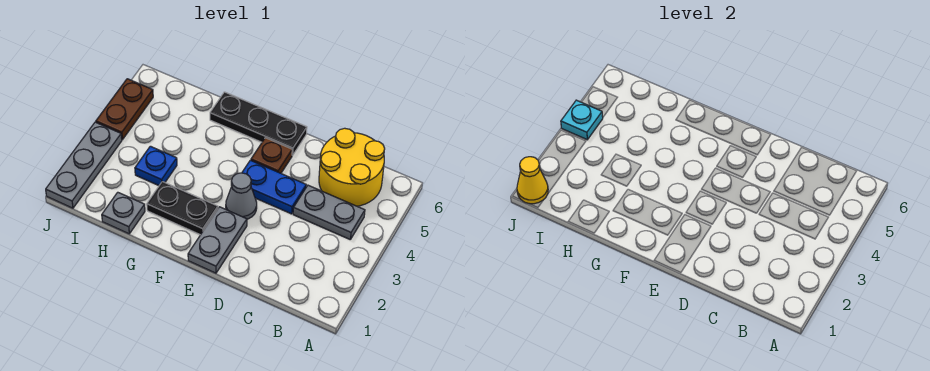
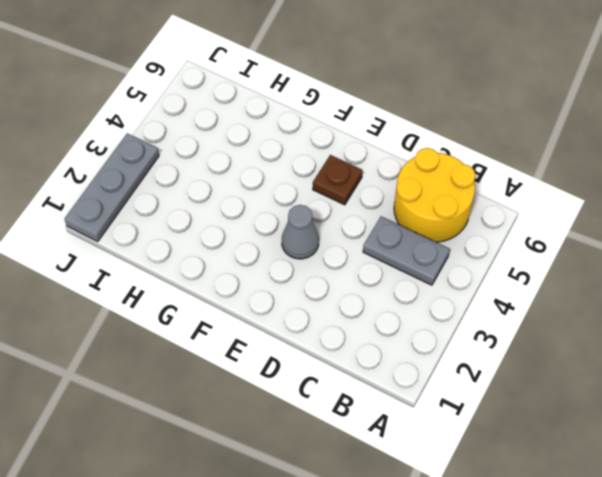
none -> blue 1x2 plate [242,160,306,214]
none -> grey 1x2 plate [188,207,247,273]
none -> black 1x3 plate [210,92,307,155]

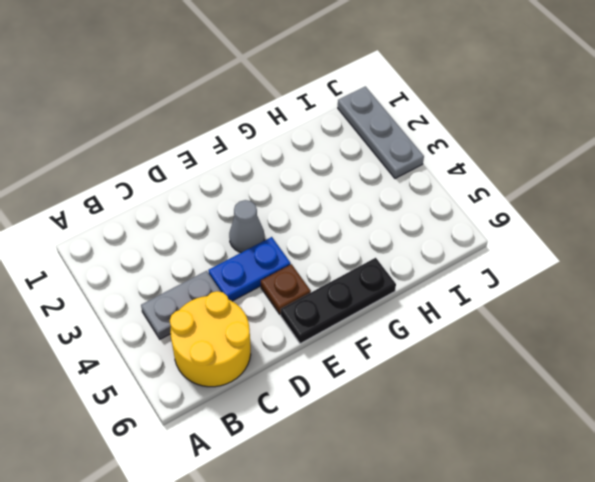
none -> grey 1x2 plate [188,207,247,273]
none -> black 1x2 plate [147,182,218,235]
none -> grey 1x1 plate [102,192,145,234]

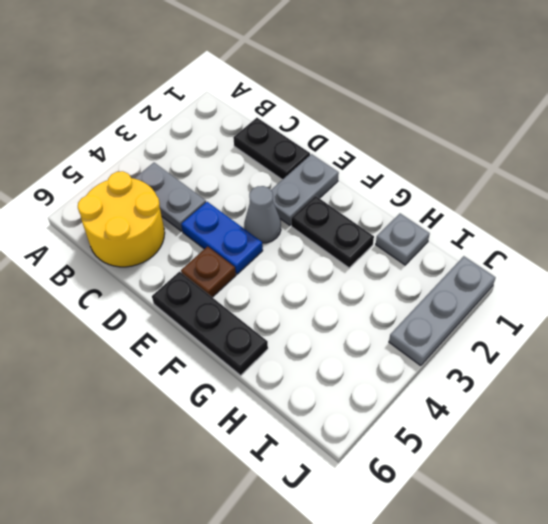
black 1x2 plate [233,118,310,180] -> none
none -> blue 1x1 plate [135,146,177,186]
none -> brown 1x2 plate [96,79,153,140]
none -> yellow 1x1 cone [517,157,548,204]

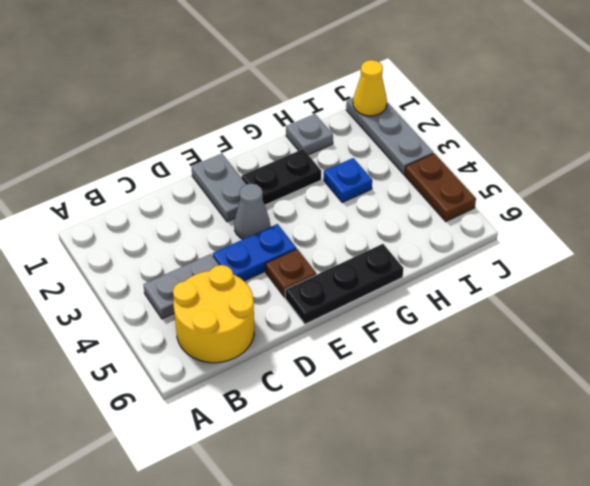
none -> cyan 1x1 plate [561,100,603,140]

